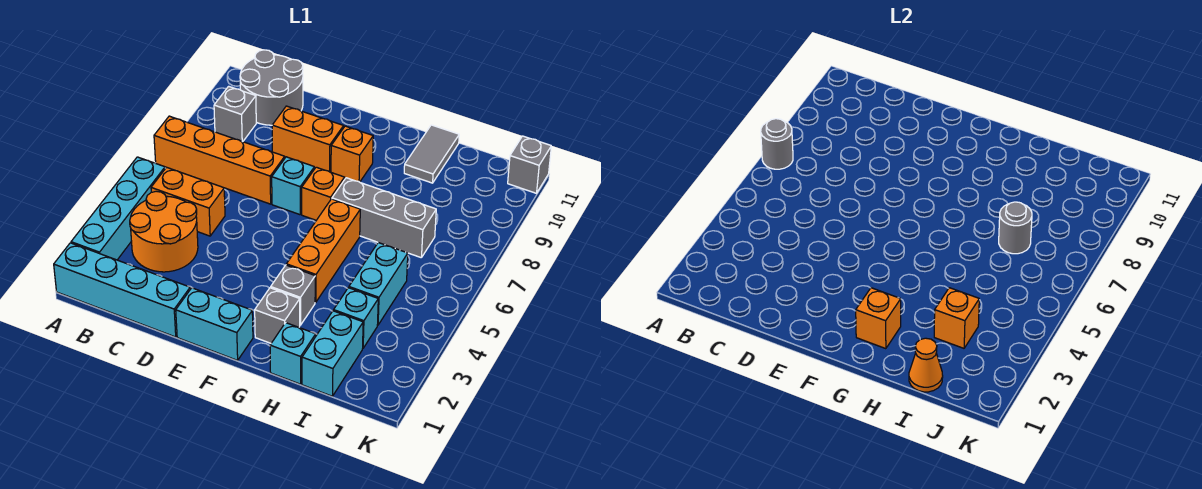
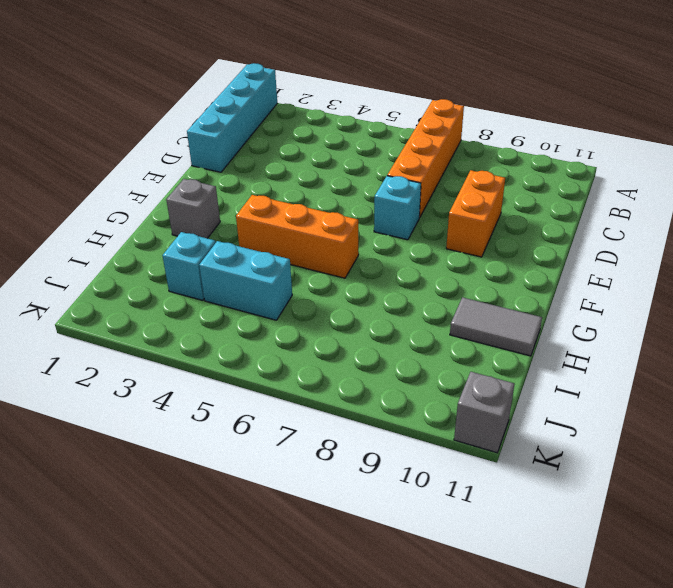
none -> cyan 1x4 brick [71,157,165,260]
none -> orange 2x2 round brick [130,191,198,272]
none -> orange 1x2 brick [151,167,225,236]

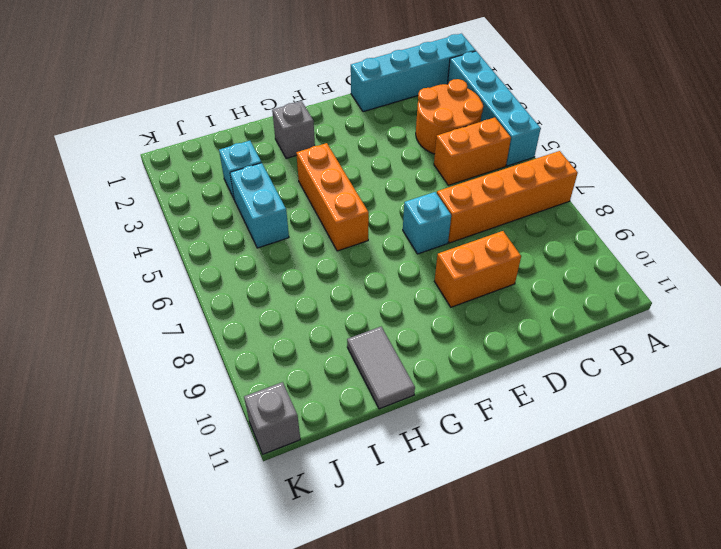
none -> grey 1x1 brick [214,86,256,142]
none -> grey 2x2 round brick [240,50,303,125]
none -> cyan 1x2 brick [176,288,253,360]

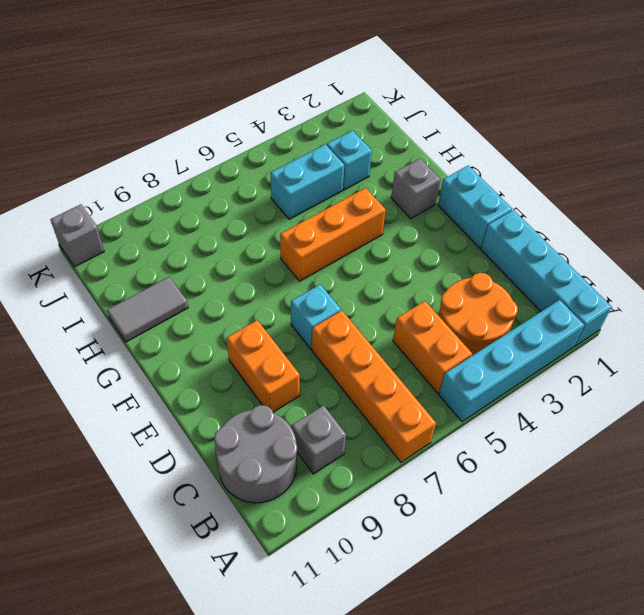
none -> orange 1x1 brick [302,167,345,220]
none -> orange 1x1 brick [331,126,373,182]
none -> grey 1x1 brick [271,265,315,325]

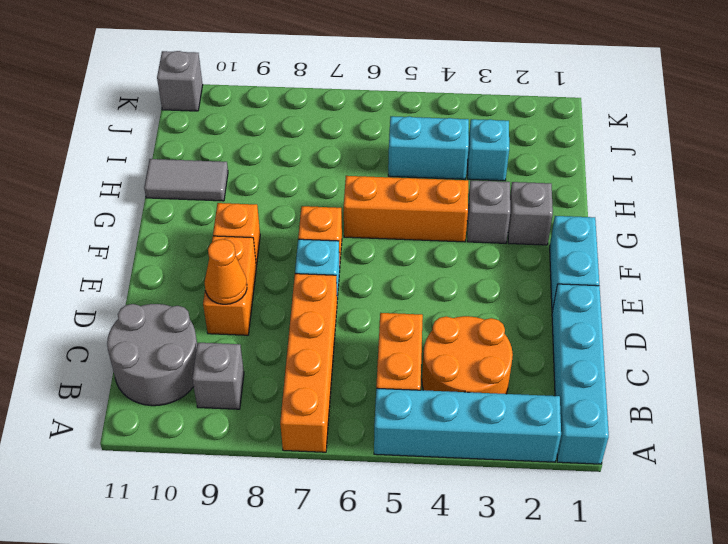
orange 1x1 cone [205,239,247,304] -> orange 1x1 cone moved to [909,338,943,392]
none -> grey 1x3 brick [332,178,436,257]
none -> cyan 1x1 brick [270,323,316,384]
none -> cyan 1x2 brick [302,311,363,396]

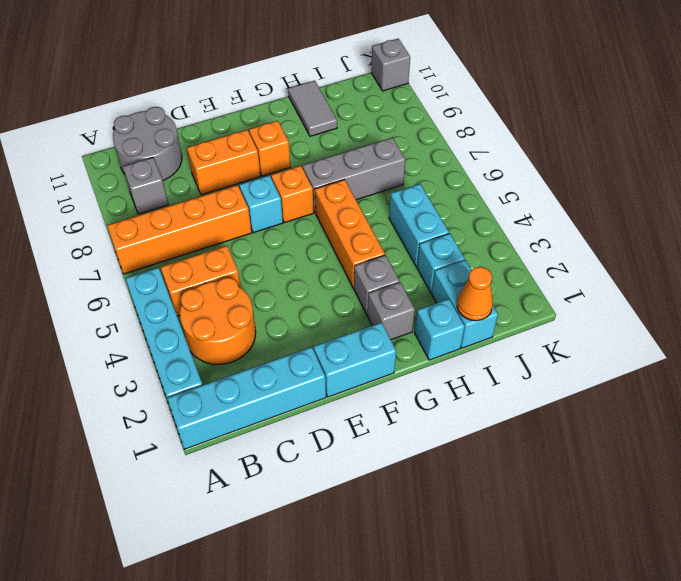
none -> grey 1x1 round brick [761,119,793,169]
none -> orange 1x1 brick [856,288,901,349]
none -> orange 1x1 brick [934,288,979,348]

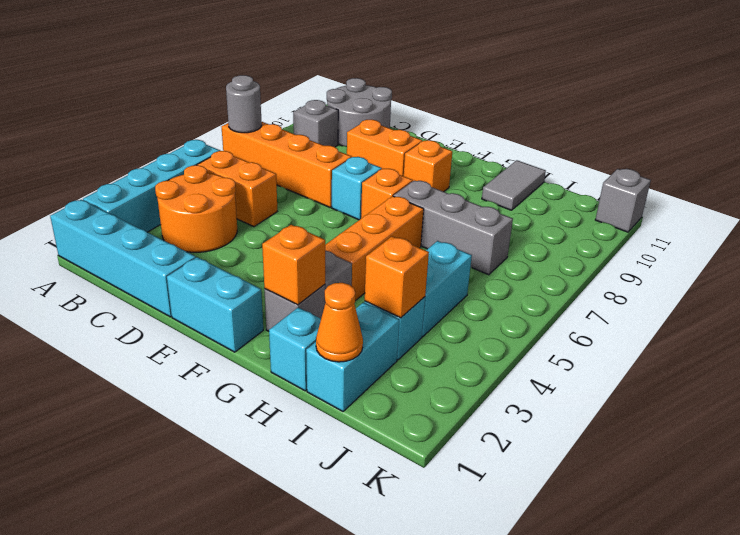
none -> grey 1x1 round brick [999,202,1032,254]

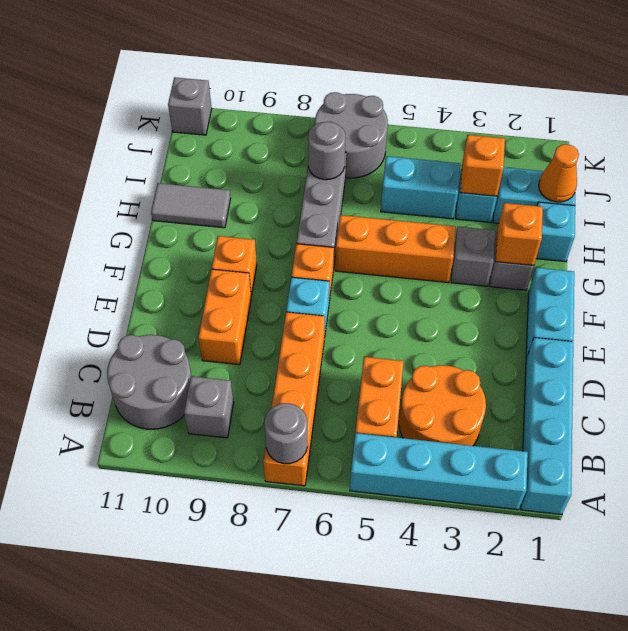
grey 2x2 round brick [315,92,388,178] -> none

